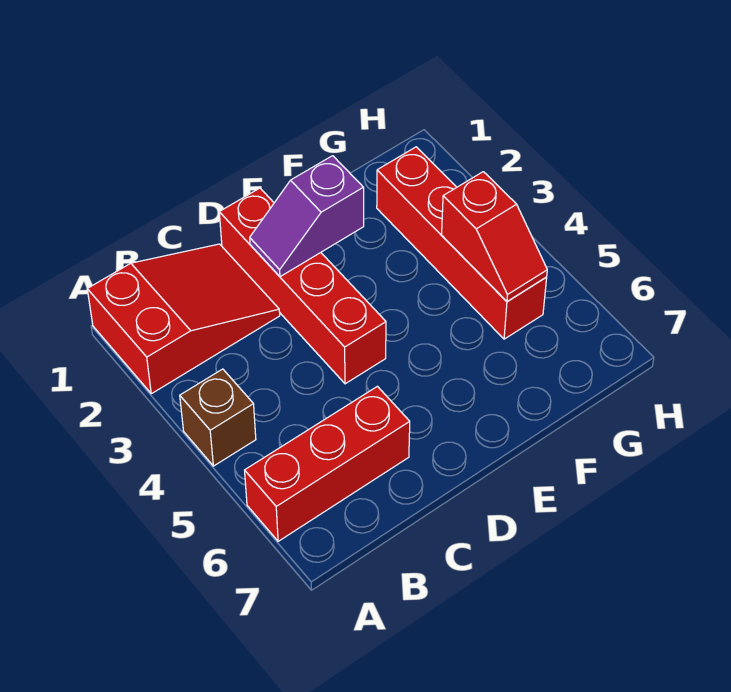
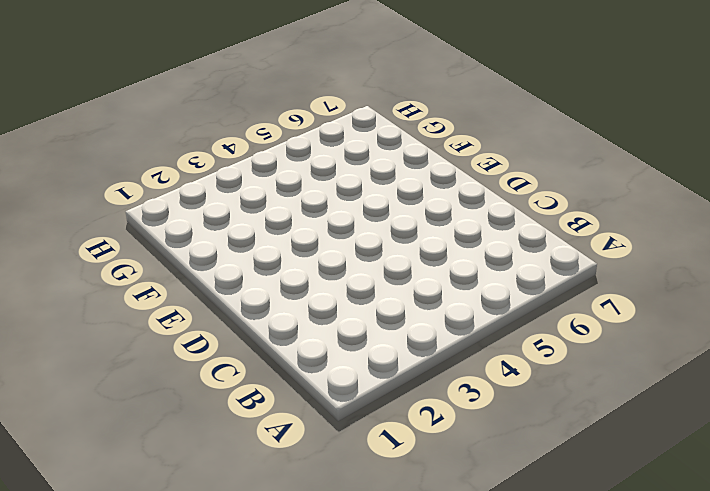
none -> red 2x3 slope [87,244,280,394]
none -> brown 1x1 brick [180,369,256,466]

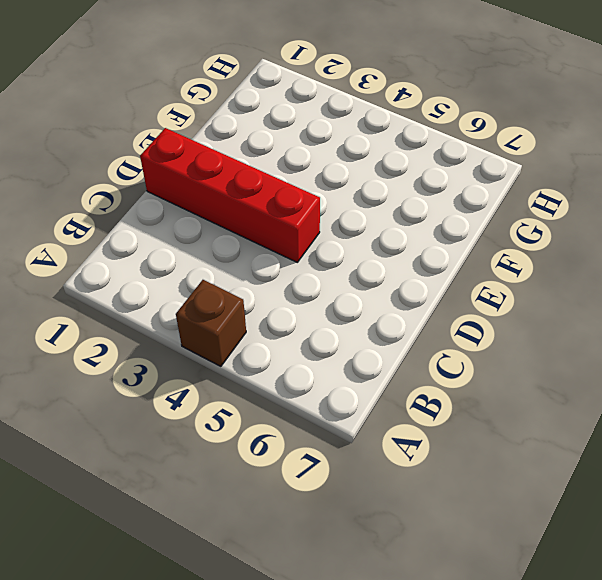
none -> red 2x3 slope [87,244,280,394]
none -> red 1x3 brick [245,386,410,541]

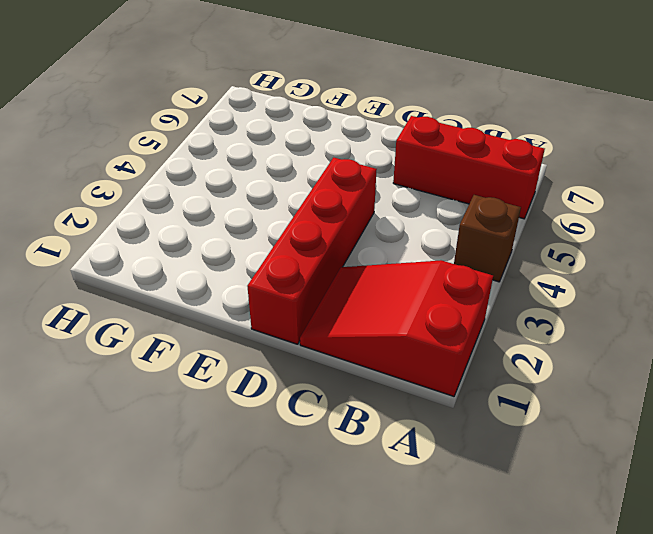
none -> red 1x4 brick [377,147,547,339]
none -> purple 1x2 slope [250,156,364,277]

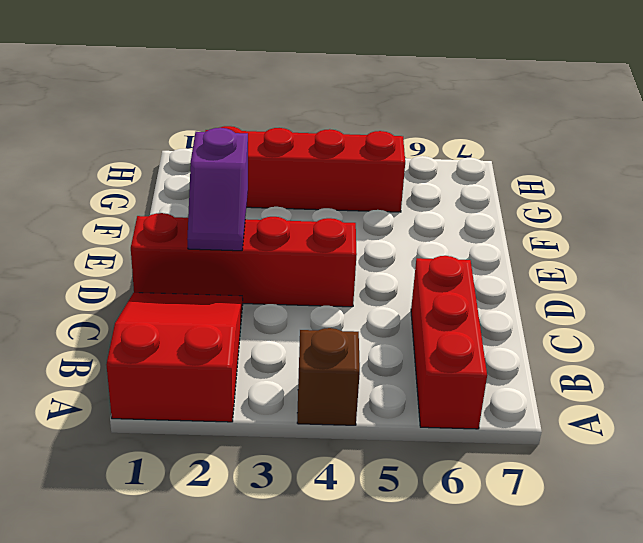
none -> red 1x2 slope [442,172,547,302]

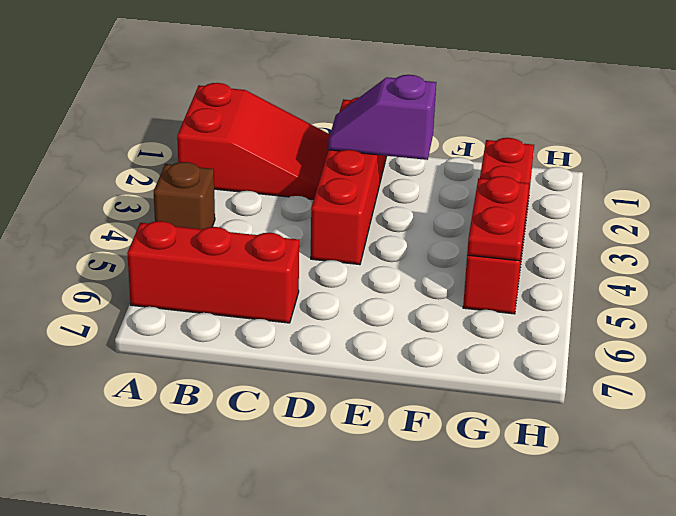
red 1x2 plate [467,176,529,261] -> red 1x2 slope [442,172,547,302]

